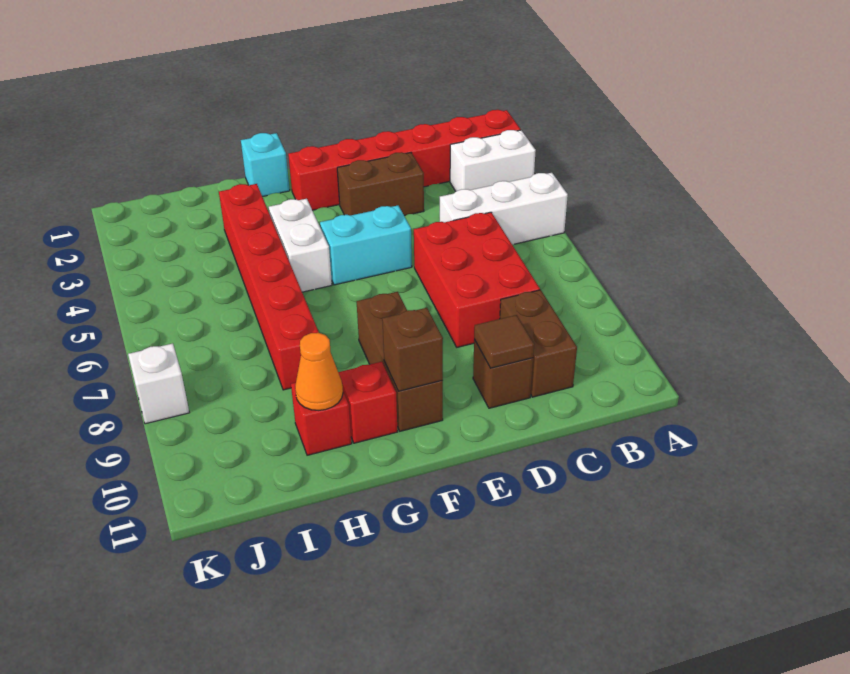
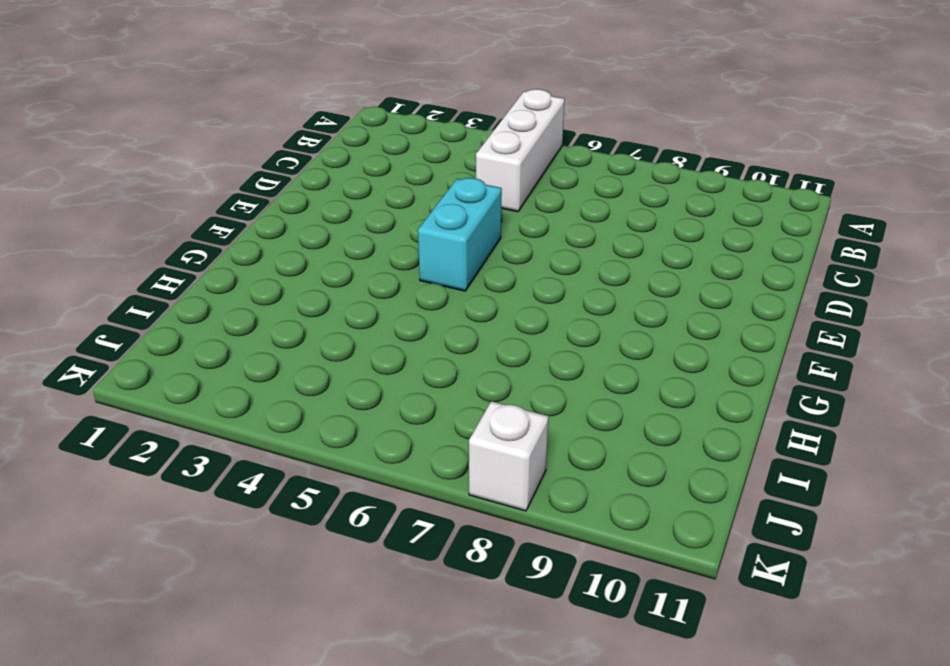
none -> red 1x6 brick [288,110,521,210]
none -> white 1x2 brick [450,130,536,191]
none -> red 2x3 brick [414,212,540,347]

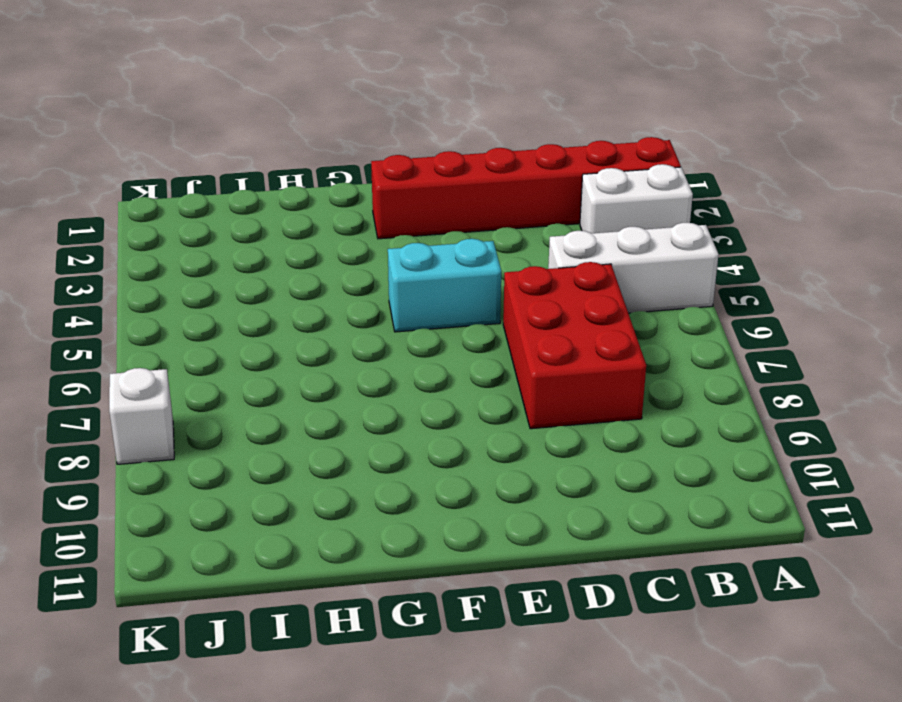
none -> brown 1x2 brick [500,290,577,397]
none -> brown 1x2 brick [337,152,424,216]
none -> brown 1x1 brick [473,339,533,408]

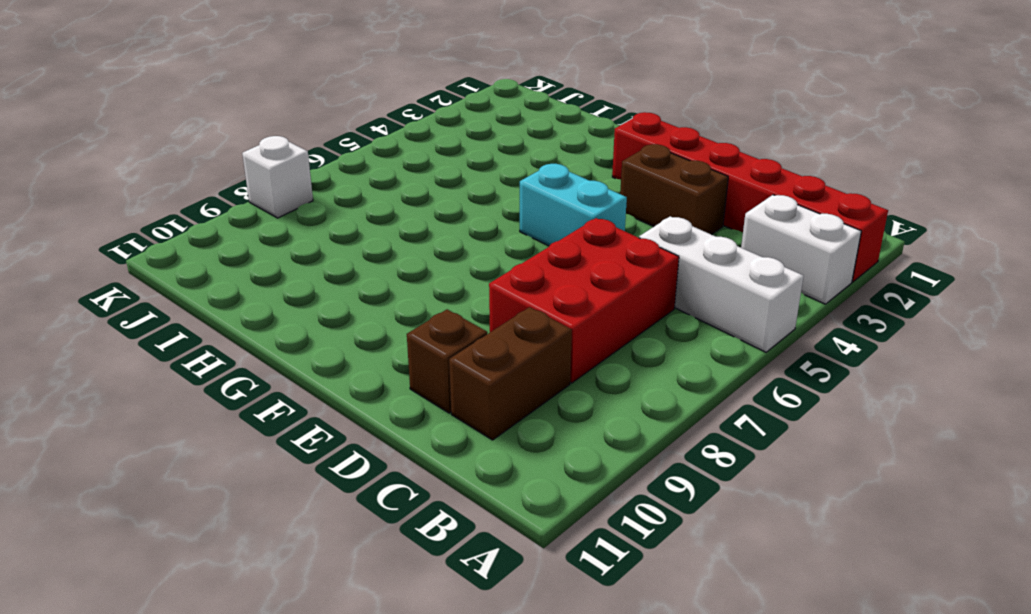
none -> brown 1x3 brick [357,292,443,431]
none -> cyan 1x1 brick [241,133,290,197]
none -> white 1x2 brick [269,199,332,292]

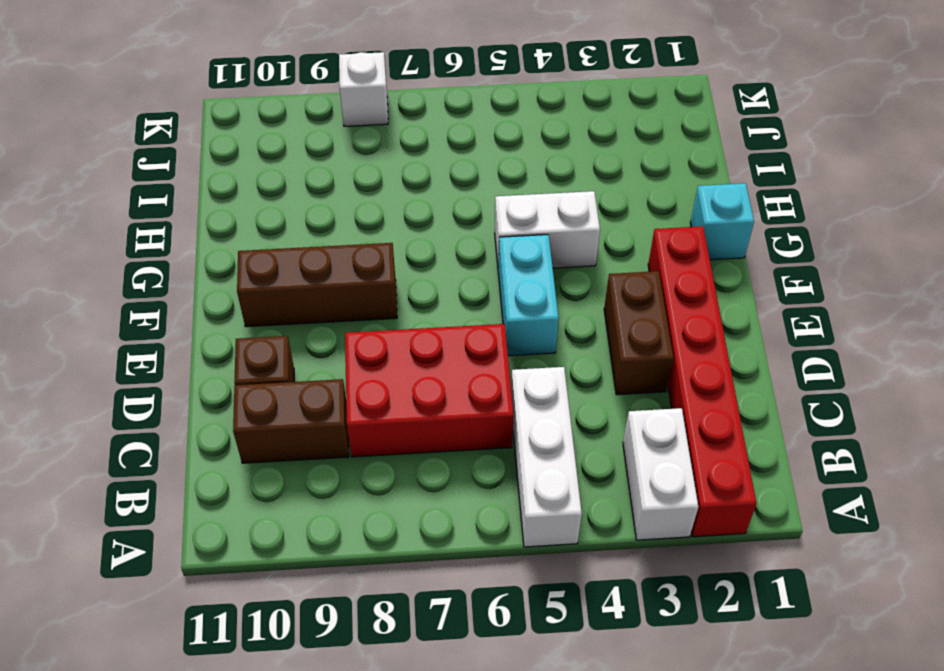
none -> red 1x1 brick [338,362,397,443]
none -> red 1x6 brick [219,184,319,390]
none -> red 1x1 brick [291,383,352,455]

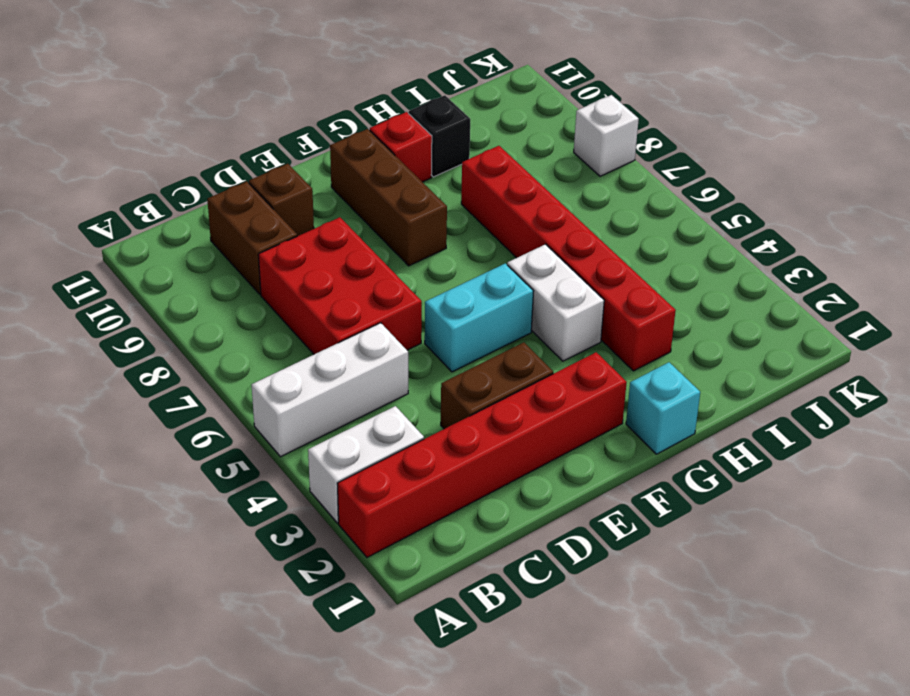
black 1x1 brick [409,95,470,177] -> red 1x1 brick [291,383,352,455]
none -> brown 1x1 tile [474,315,534,368]
none -> brown 1x1 brick [382,308,443,391]
none -> orange 1x1 cone [295,333,343,410]

